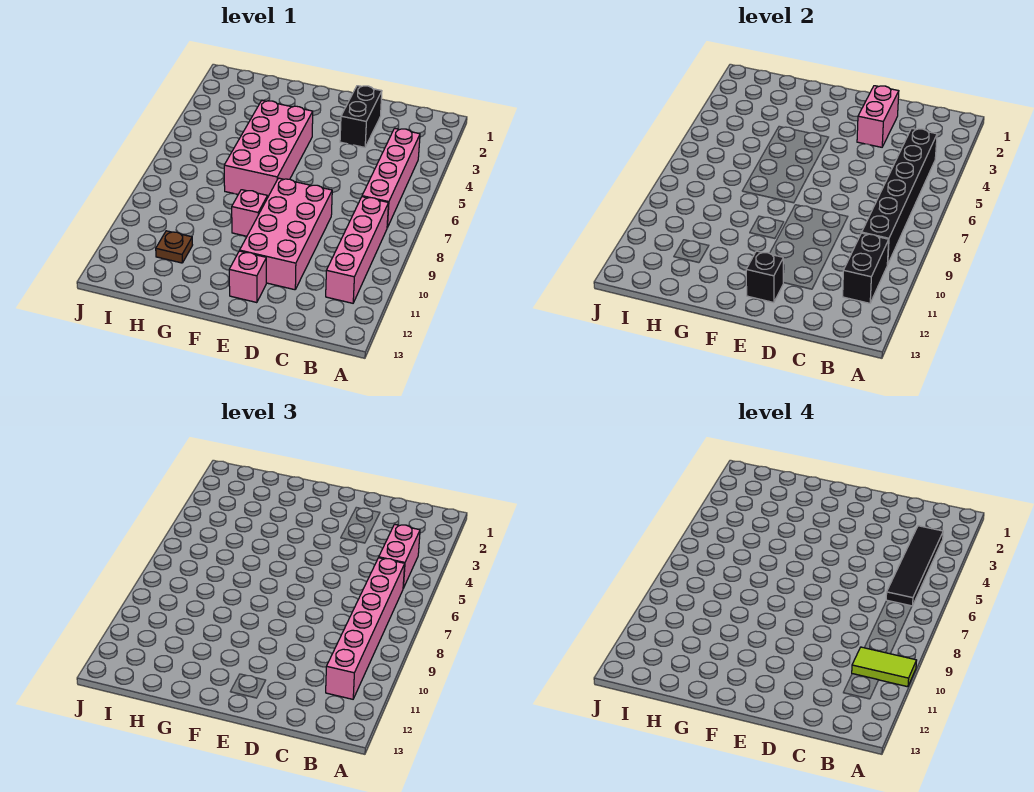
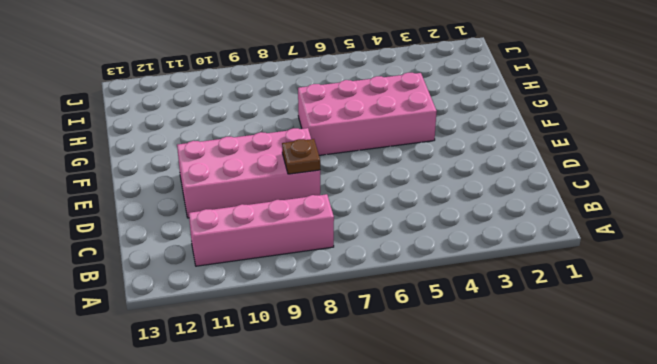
brown 1x1 plate [282,139,320,174] -> brown 1x1 plate moved to [156,231,192,263]
none -> pink 1x4 brick [362,128,420,228]
none -> black 1x2 brick [340,86,382,147]
none -> pink 1x1 brick [229,251,266,303]

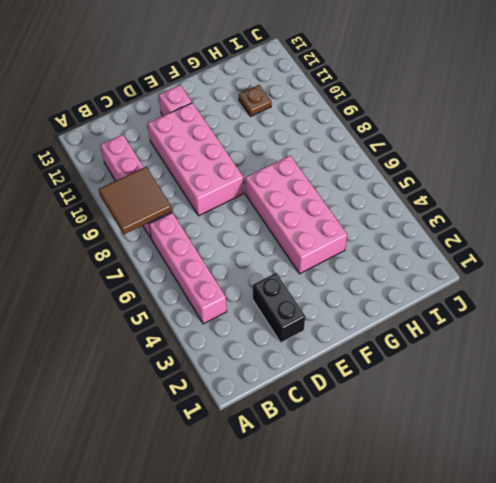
brown 2x2 tile [98,167,172,234] -> black 1x6 brick [862,128,937,265]
none -> pink 1x1 brick [232,190,267,236]
none -> black 1x2 brick [843,233,889,303]
none -> pink 1x2 brick [857,86,899,147]

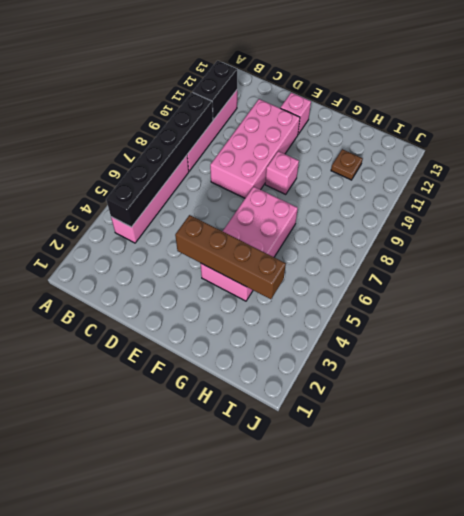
brown 1x4 brick [175,215,286,299] -> none
none -> black 1x2 brick [340,86,382,147]
none -> pink 1x2 brick [857,86,899,147]
none -> black 1x1 brick [746,251,783,303]

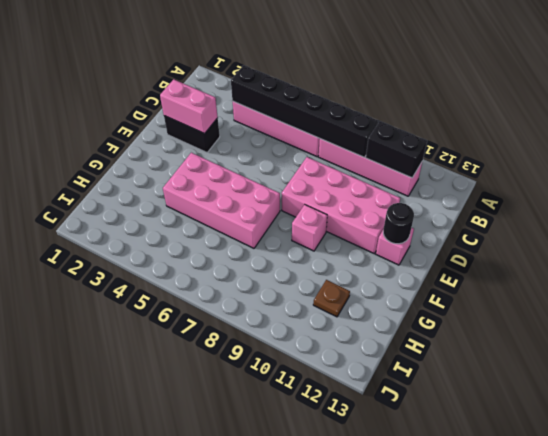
black 1x1 round brick [383,203,414,244] -> black 1x1 brick [746,251,783,303]
none -> pink 1x2 brick [379,524,420,588]
none -> pink 1x6 brick [326,558,405,699]
none -> lime 1x2 tile [852,647,917,687]

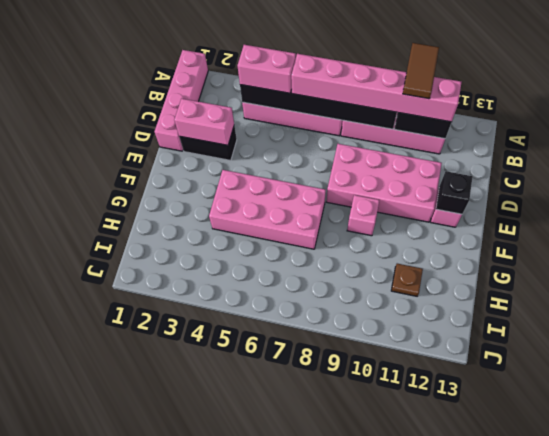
pink 1x4 brick [155,50,208,151] -> none
brown 1x2 tile [403,43,439,99] -> lime 1x2 tile [852,647,917,687]
none -> black 1x4 tile [886,526,943,606]

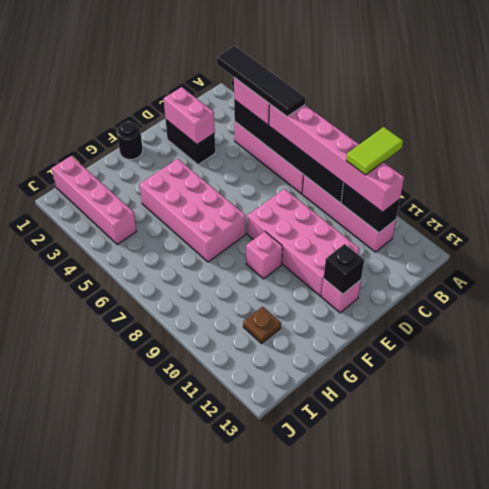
black 1x1 round brick [117,122,143,159] -> none
pink 1x4 brick [52,156,137,244] -> none

